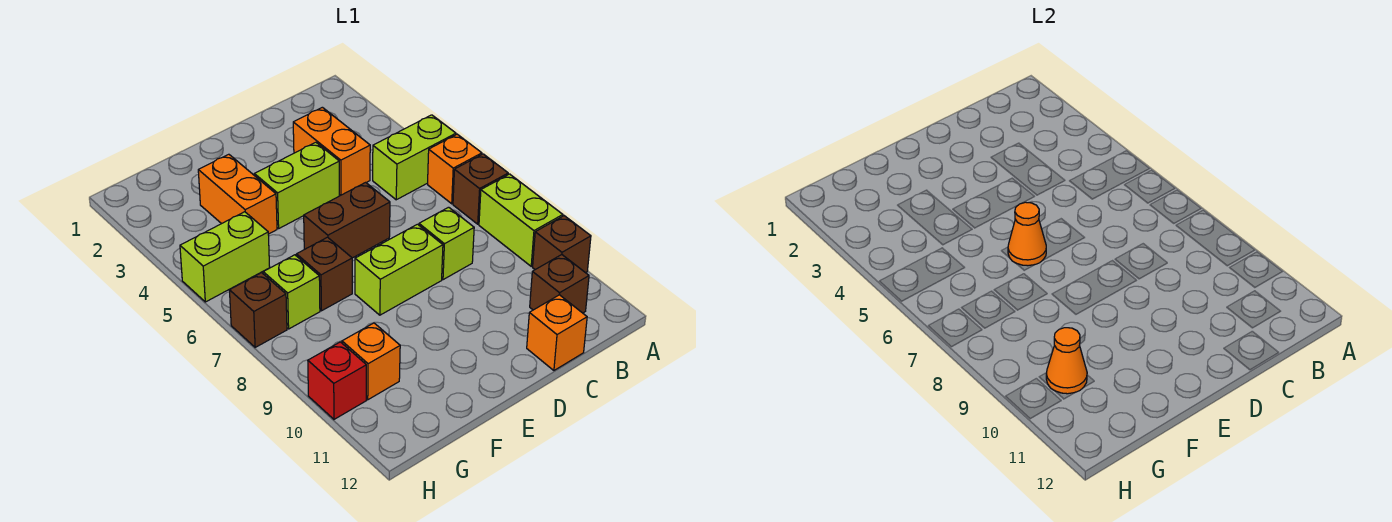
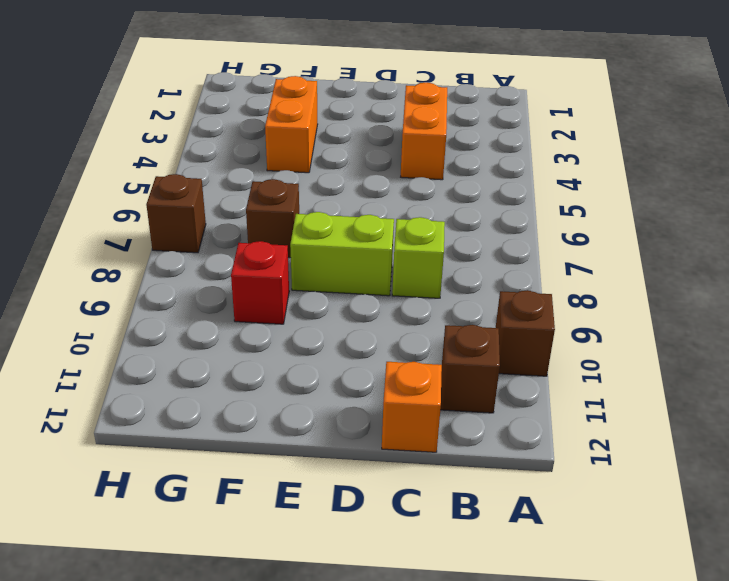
red 1x1 brick [231,241,289,324] -> red 1x1 brick moved to [308,342,366,419]
none -> lime 1x2 brick [373,115,456,200]
none -> orange 1x1 brick [428,134,482,204]
none -> brown 1x1 brick [453,154,508,224]

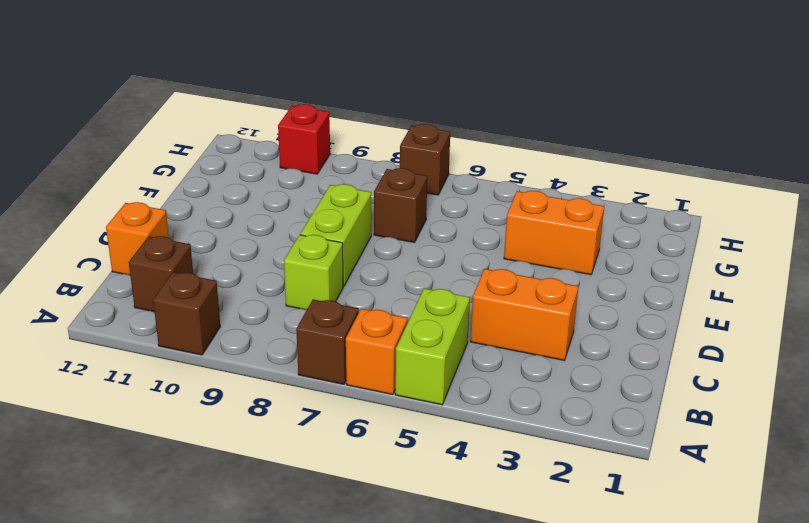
none -> lime 1x2 brick [479,174,563,266]
none -> lime 1x2 brick [254,142,339,228]
none -> brown 1x2 brick [304,182,390,258]

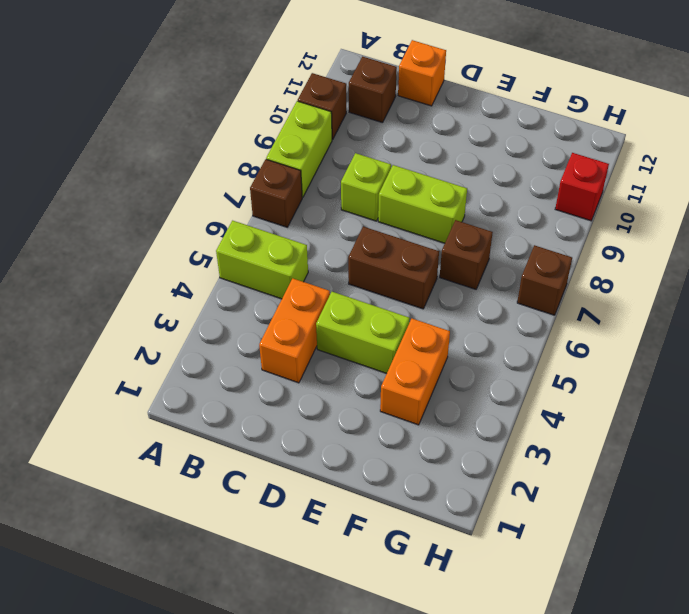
none -> orange 1x1 brick [428,134,482,204]
none -> lime 1x2 brick [180,212,270,302]
none -> lime 1x1 brick [263,255,320,329]

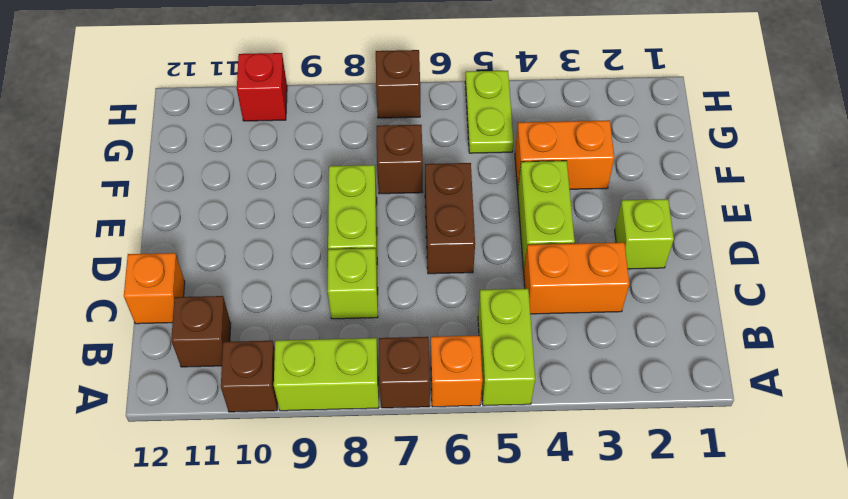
lime 1x1 brick [615,199,674,269] -> lime 1x1 brick moved to [263,255,320,329]
lime 1x2 plate [465,71,513,153] -> lime 1x2 brick [180,212,270,302]
none -> orange 1x1 brick [342,323,400,400]
none -> orange 1x1 cone [1008,202,1046,266]
none -> orange 1x1 cone [1046,328,1087,394]

